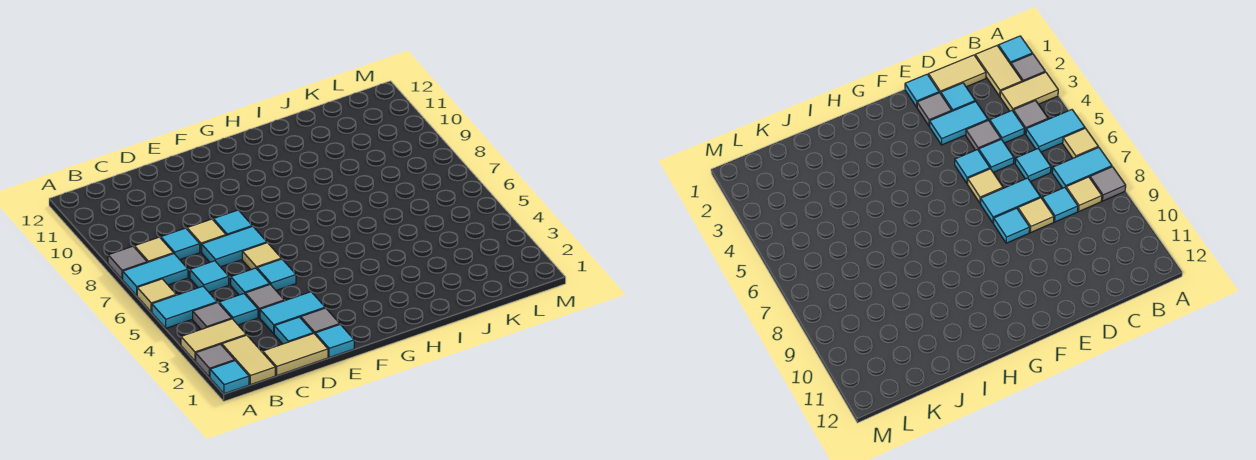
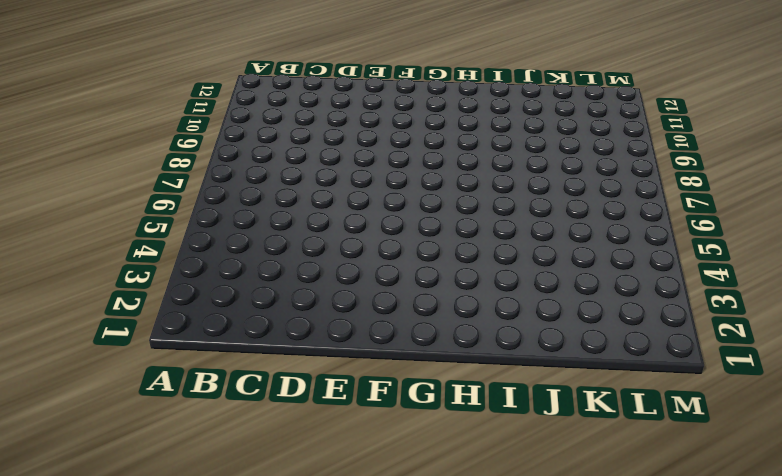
none -> cyan 1x1 tile [210,361,249,394]
none -> grey 1x1 tile [196,344,234,377]
none -> tan 1x2 tile [181,319,246,361]

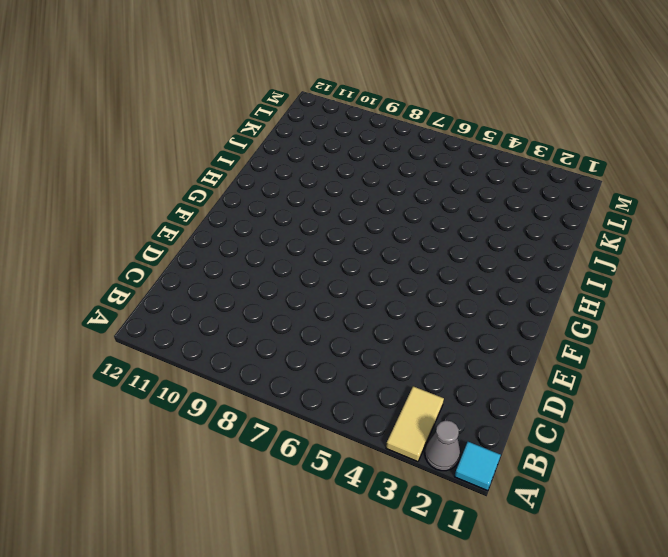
grey 1x1 cone [425,420,460,471] -> grey 1x1 tile [196,344,234,377]
none -> cyan 1x2 tile [152,286,217,328]
none -> tan 1x1 tile [137,279,176,312]
none -> cyan 1x2 tile [123,254,188,295]

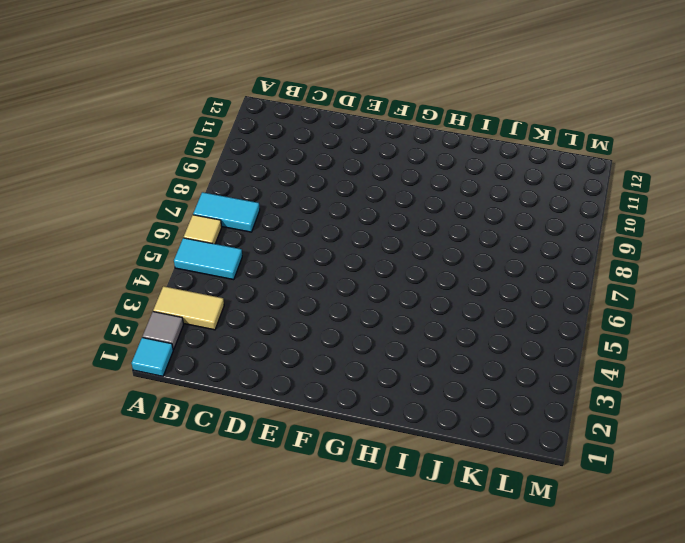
none -> grey 1x1 tile [108,246,147,279]
none -> tan 1x2 tile [222,335,275,385]
none -> grey 1x1 tile [193,303,232,329]

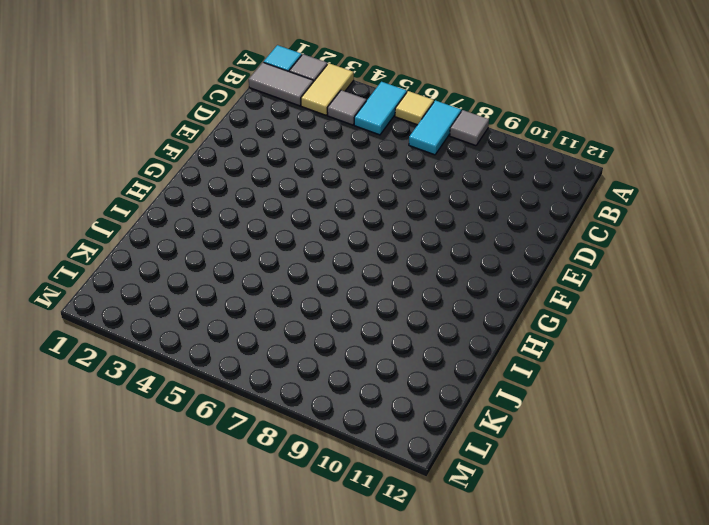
grey 1x2 tile [249,62,313,106] -> tan 1x2 tile [222,335,275,385]
none -> tan 1x1 tile [134,237,173,263]
none -> tan 1x2 tile [263,333,328,375]
none -> cyan 1x1 tile [219,294,258,325]

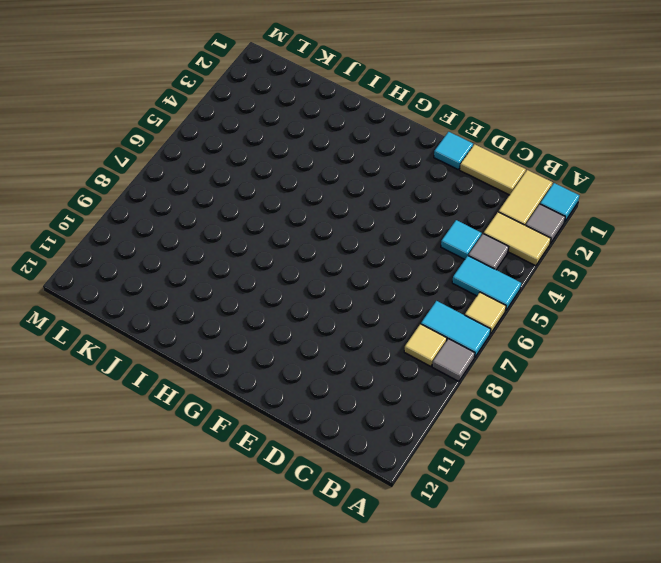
none -> cyan 1x1 tile [190,261,229,292]
none -> cyan 1x1 tile [161,228,200,260]
none -> cyan 1x1 tile [274,317,313,344]

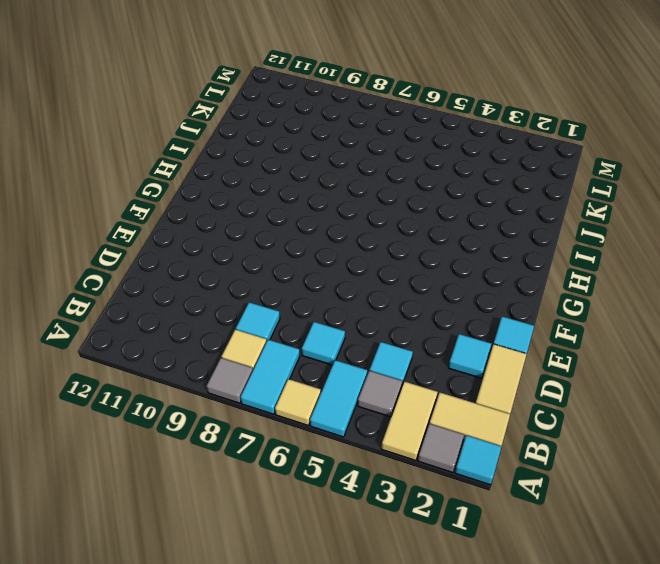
none -> cyan 1x2 tile [260,292,325,334]
none -> grey 1x1 tile [245,285,284,317]
none -> cyan 1x1 tile [231,268,270,295]

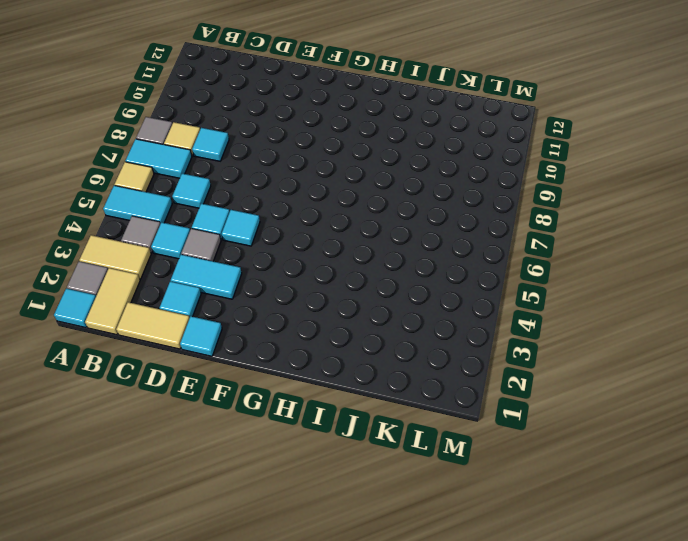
none -> cyan 1x2 tile [202,226,267,267]
none -> tan 1x1 tile [187,219,226,252]
none -> grey 1x1 tile [301,308,340,334]

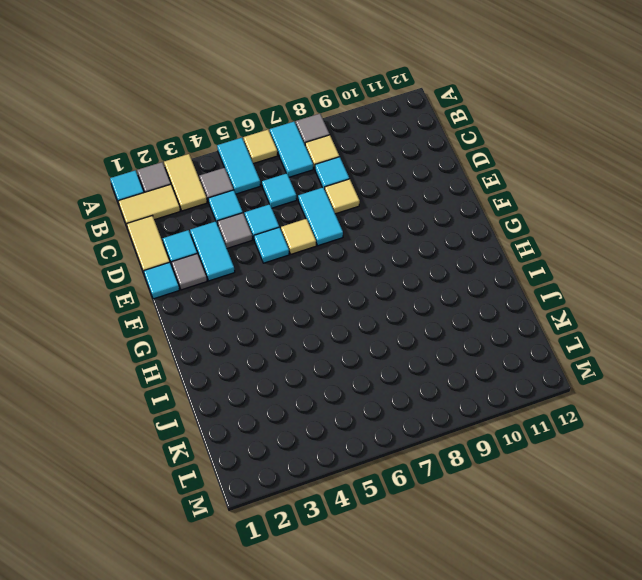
none -> cyan 1x1 tile [213,210,252,235]

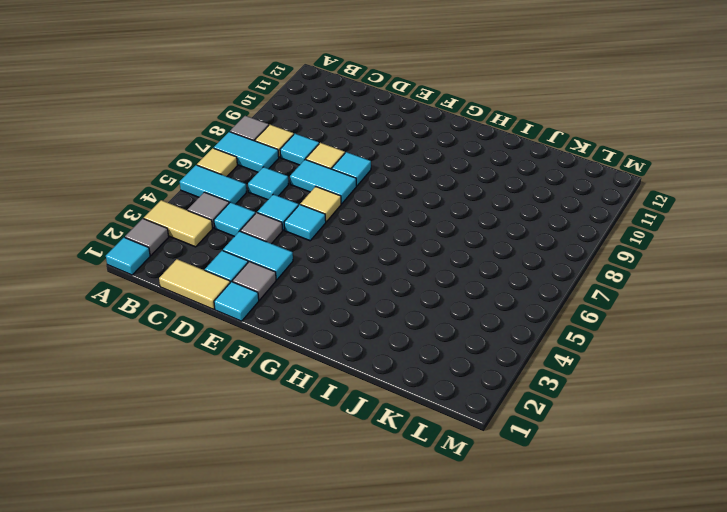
none -> tan 1x2 tile [222,335,275,385]

